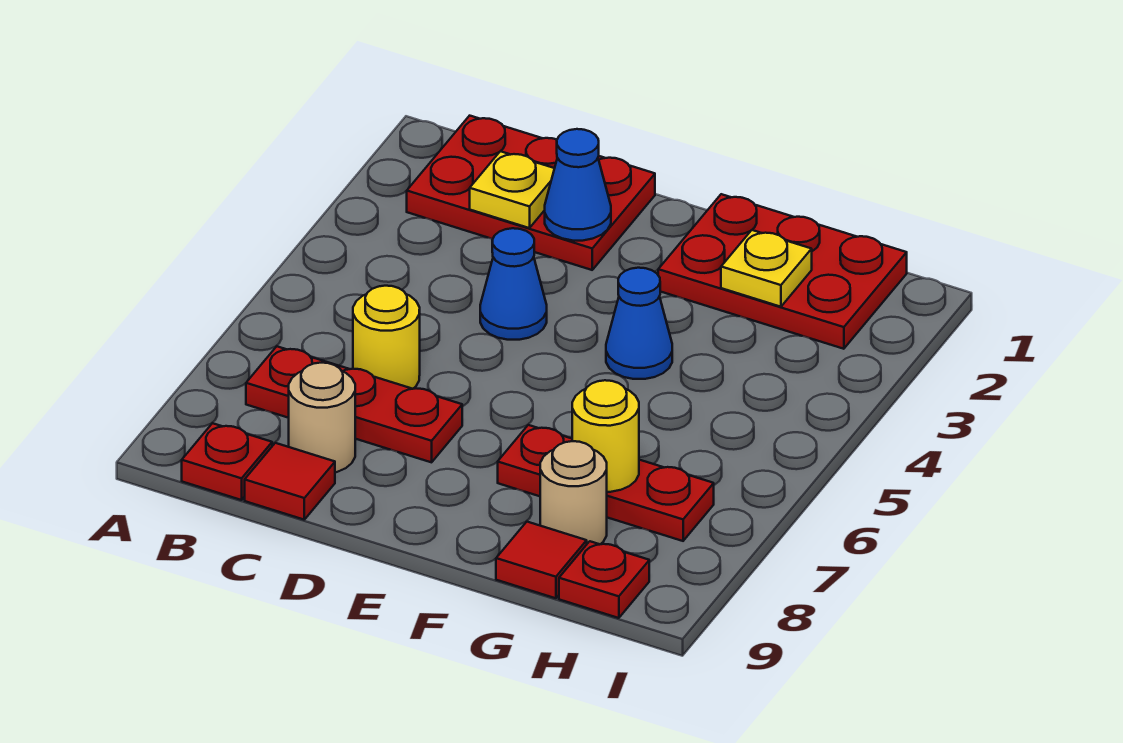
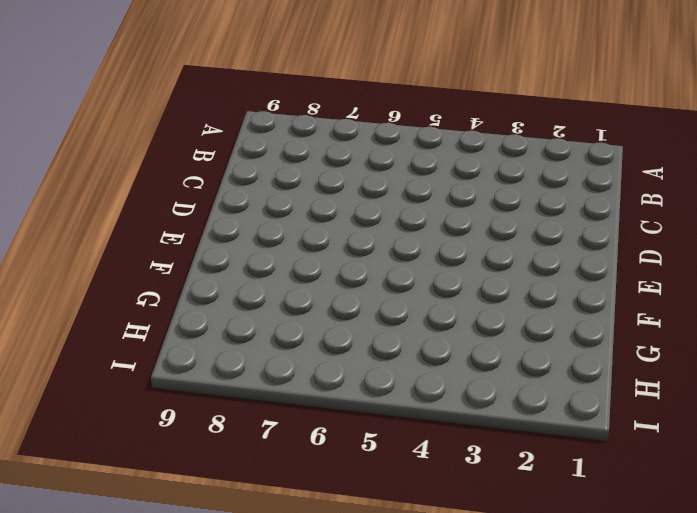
none -> red 2x3 plate [407,116,655,270]
none -> red 1x3 plate [246,346,462,462]
none -> red 1x1 plate [182,423,272,500]

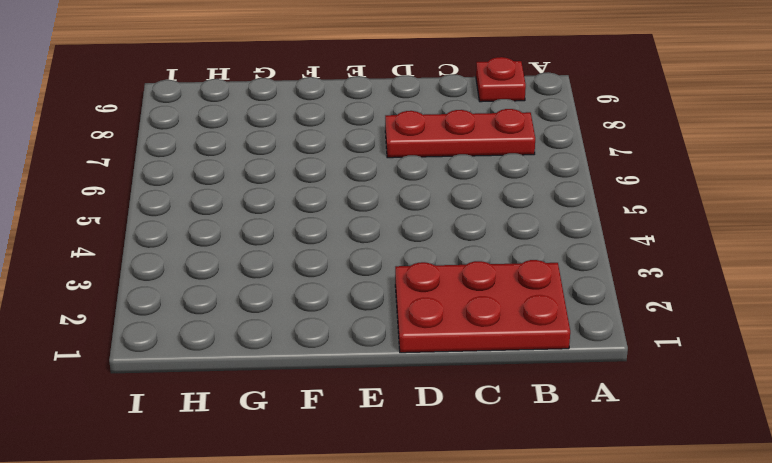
none -> yellow 1x1 round brick [353,286,420,389]
none -> tan 1x1 round brick [289,363,355,472]
none -> red 1x1 tile [245,443,335,520]

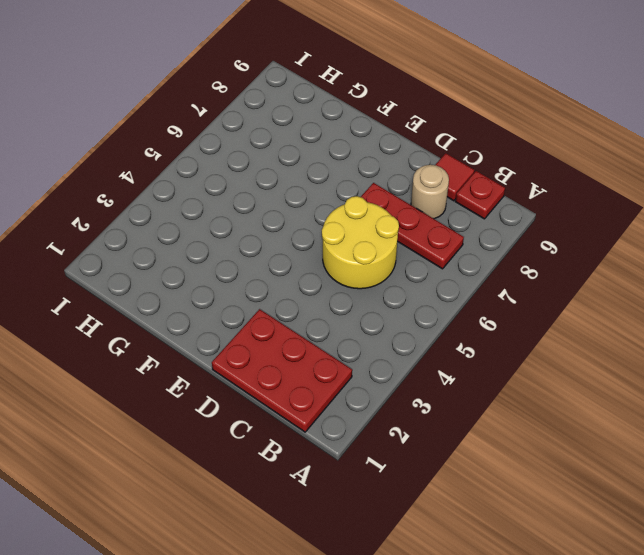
yellow 2x2 round brick [322,196,399,289] -> yellow 1x1 round brick [353,286,420,389]
none -> blue 1x1 cone [480,228,547,340]
none -> red 2x3 plate [658,194,907,349]
none -> blue 1x1 cone [606,268,672,379]

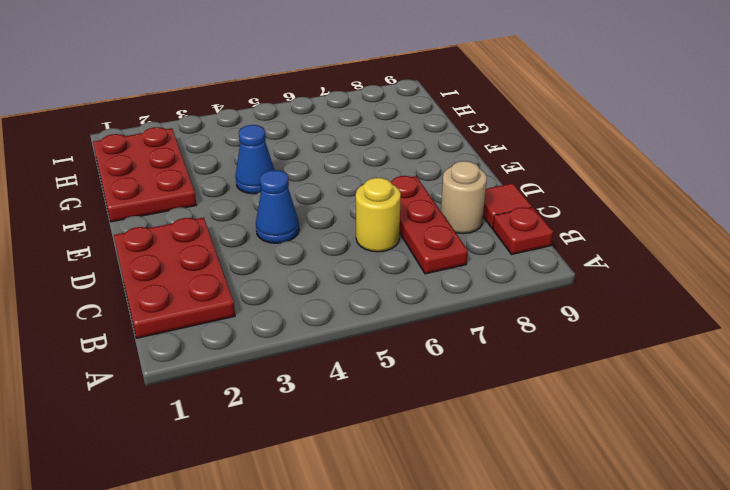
none -> red 1x3 plate [498,425,714,541]
none -> tan 1x1 round brick [540,441,607,544]
none -> red 1x1 tile [496,522,587,598]

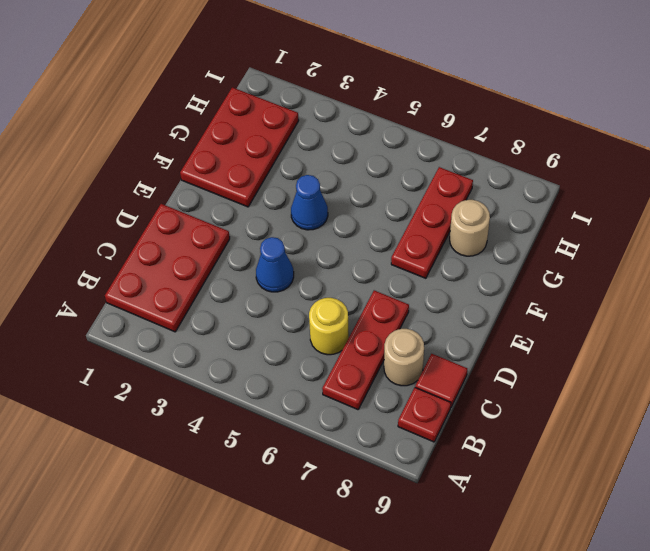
none -> red 1x1 tile [496,522,587,598]
none -> red 1x1 plate [559,541,649,618]
none -> yellow 1x1 plate [470,151,555,228]

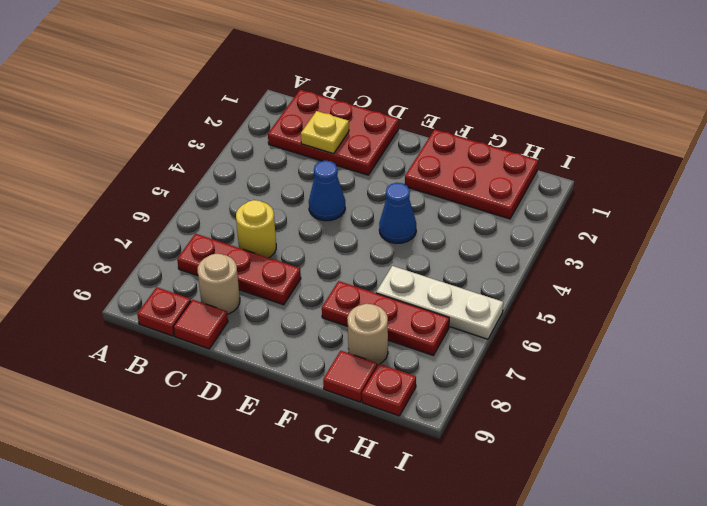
white 1x3 plate [376,266,503,339] -> none
none -> blue 1x1 cone [545,129,611,241]
none -> yellow 1x1 plate [721,230,812,307]
none -> yellow 1x1 round brick [572,380,639,492]

